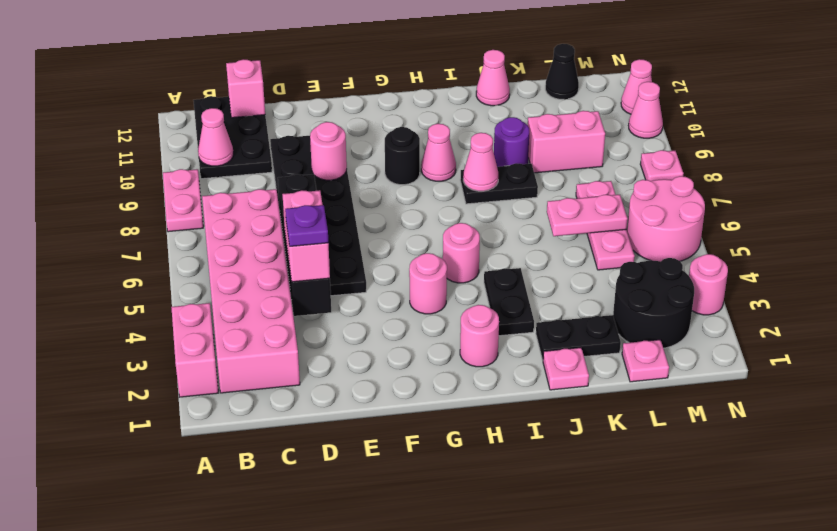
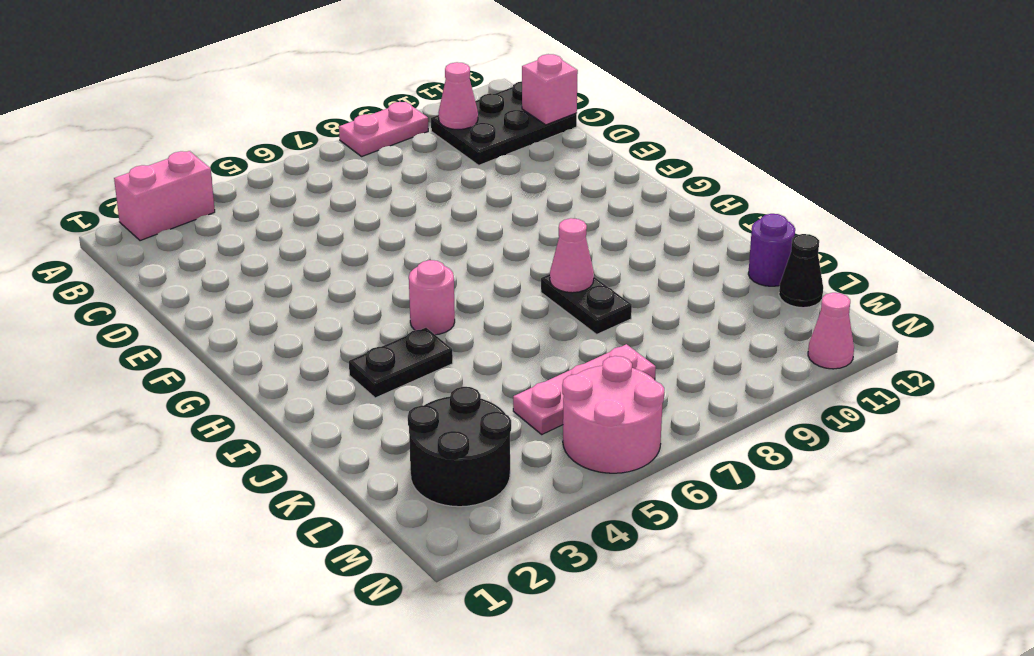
purple 1x1 round brick [748,214,795,286] -> purple 1x1 round brick moved to [494,117,529,167]
none -> pink 2x6 brick [202,189,300,393]
none -> black 2x6 plate [270,136,366,296]
none -> pink 1x1 round brick [409,253,447,314]
none -> black 1x1 round brick [385,127,420,185]

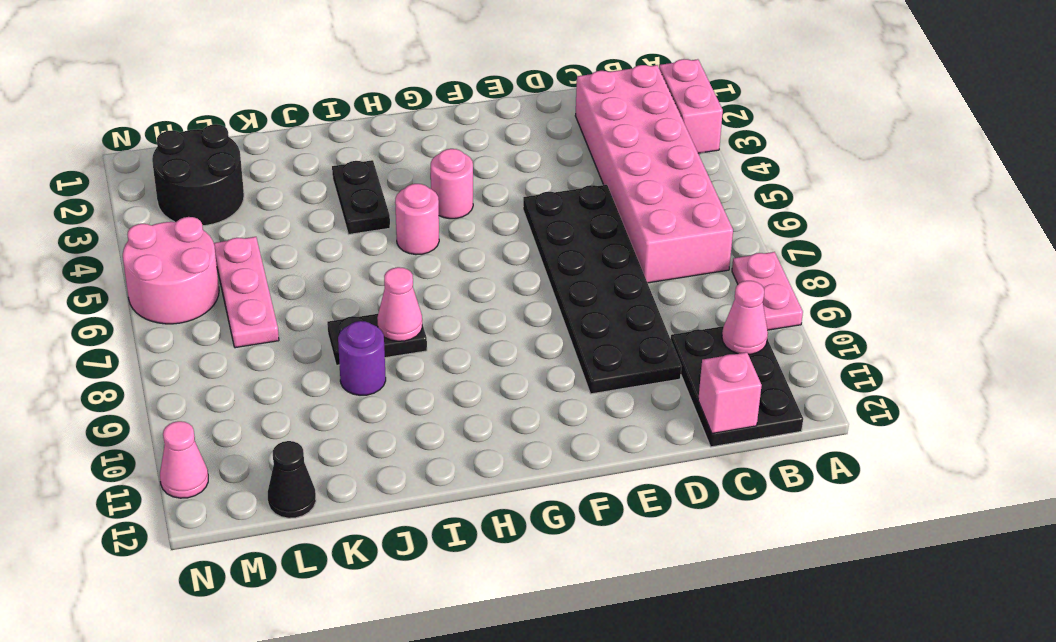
none -> black 1x1 round brick [385,127,420,185]
none -> pink 1x1 round brick [460,305,499,367]
none -> pink 1x1 cone [421,124,456,181]
none -> pink 1x1 plate [543,348,589,390]

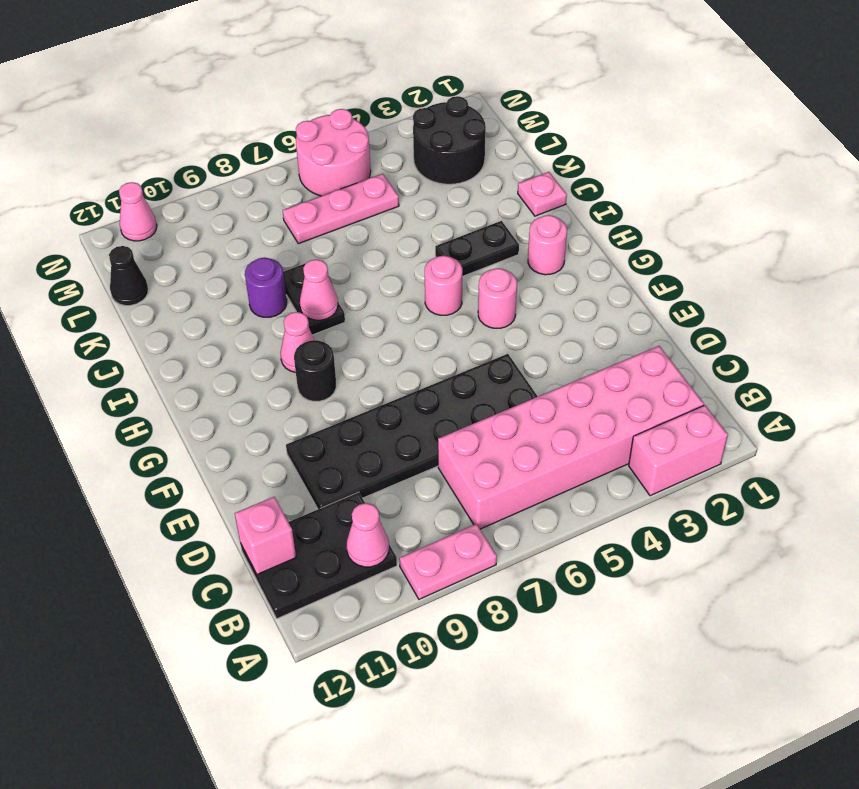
none -> black 1x2 plate [536,315,621,360]
none -> pink 1x1 cone [476,50,510,106]
none -> pink 1x2 brick [528,111,605,173]
none -> pink 1x1 plate [622,340,669,382]

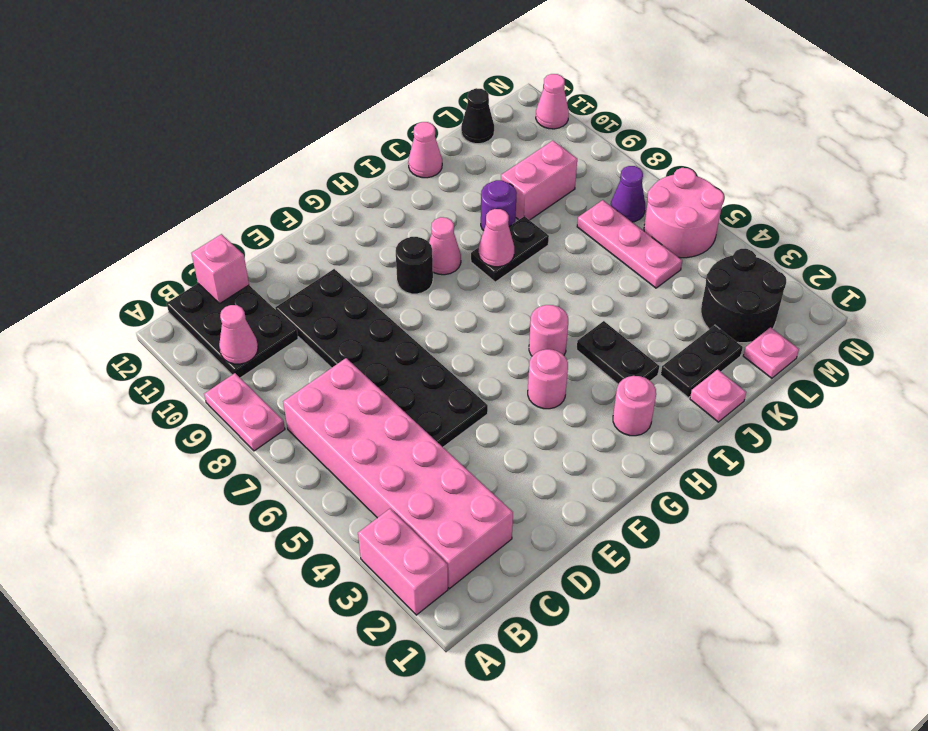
purple 1x1 cone [611,166,645,222] -> none
none -> pink 1x1 round brick [689,254,728,315]
none -> pink 1x1 plate [640,150,683,181]
none -> pink 1x1 cone [629,82,663,138]
none -> black 1x4 brick [278,174,331,316]

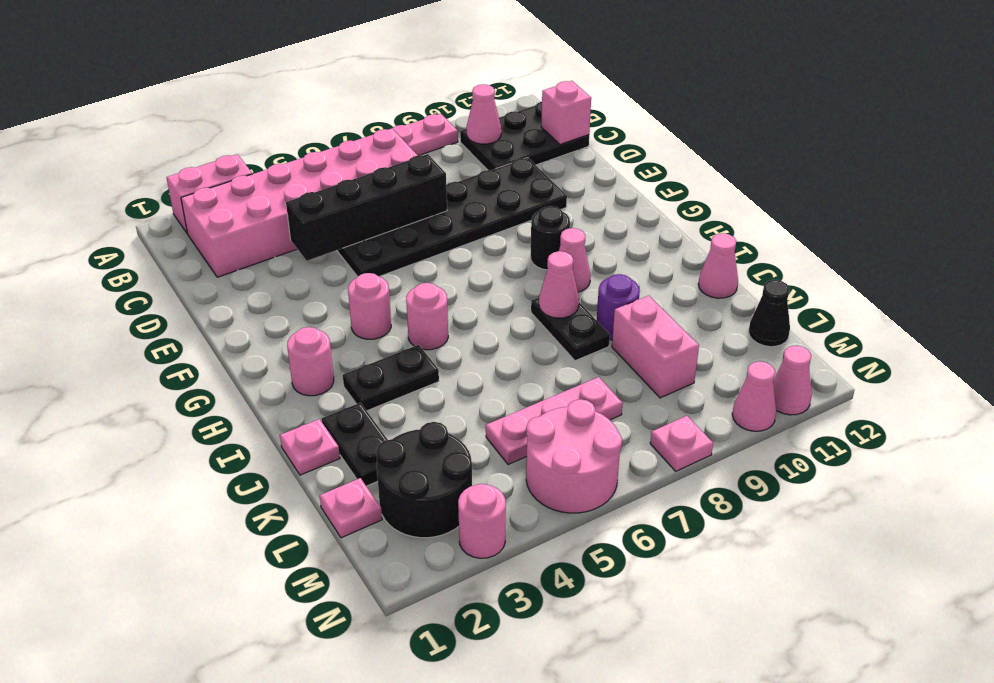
none -> pink 1x1 round brick [310,122,347,180]
none -> pink 1x2 plate [547,195,628,236]
none -> pink 1x2 brick [282,190,330,282]
none -> purple 1x1 plate [285,205,328,246]

